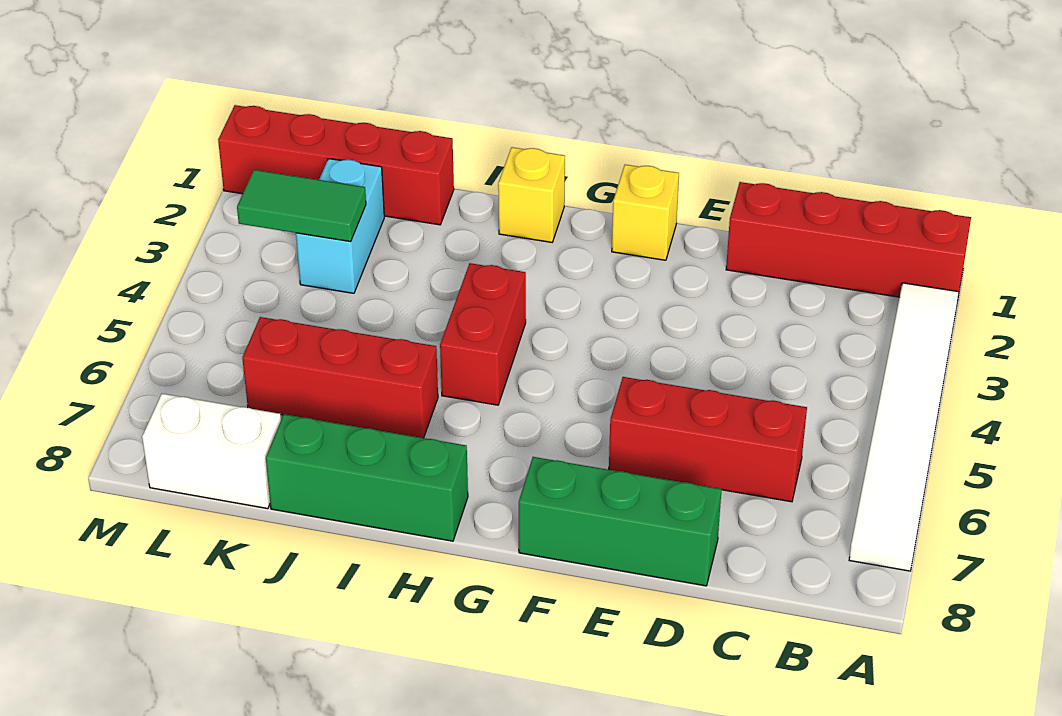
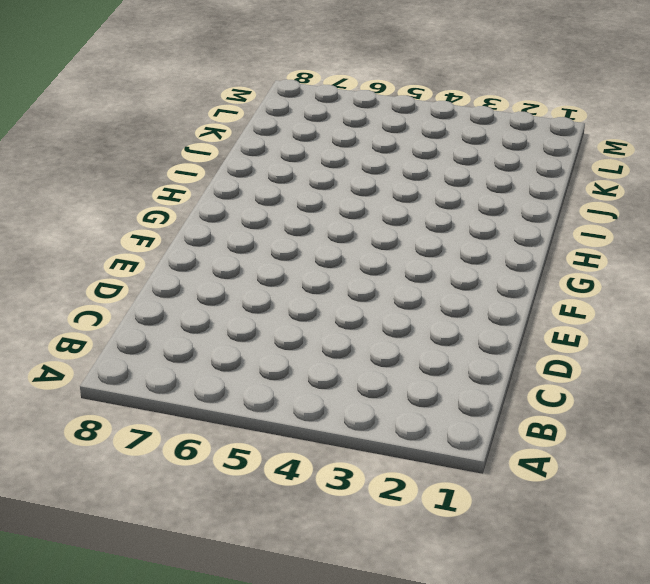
none -> red 1x4 brick [726,182,971,297]
none -> white 1x6 tile [849,283,959,571]
none -> red 1x3 brick [609,377,807,502]

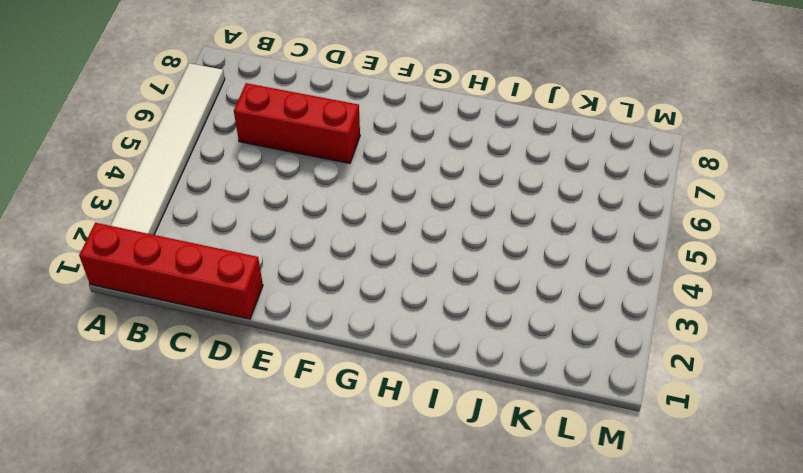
none -> green 1x3 brick [519,457,722,586]
none -> yellow 1x1 brick [612,165,679,260]
none -> yellow 1x1 brick [498,147,565,242]

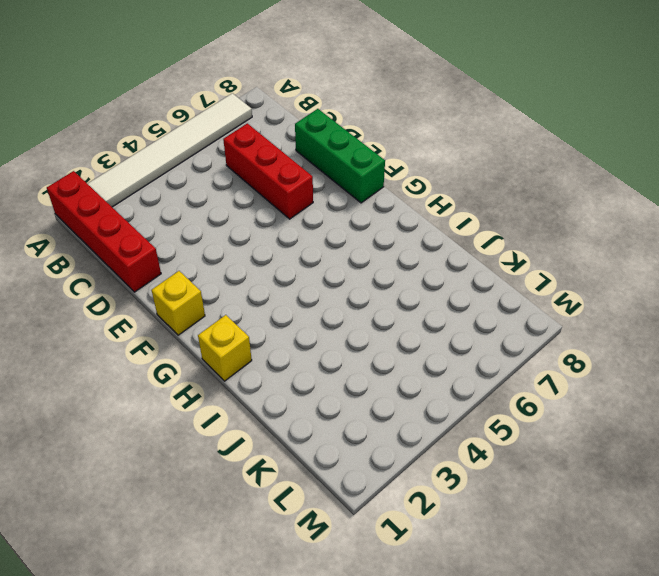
none -> red 1x2 brick [440,263,526,405]
none -> green 1x3 brick [266,414,468,541]
none -> red 1x3 brick [242,317,438,438]

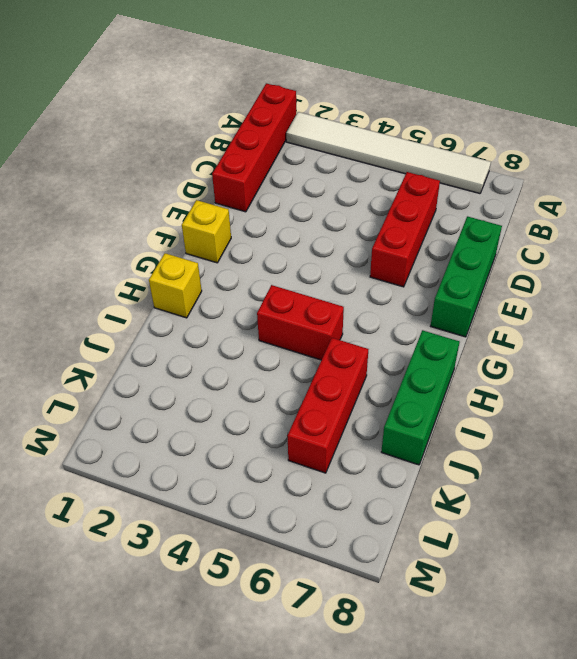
none -> red 1x4 brick [218,105,454,225]
none -> cyan 1x2 brick [296,159,384,293]
none -> white 1x2 brick [142,394,281,509]

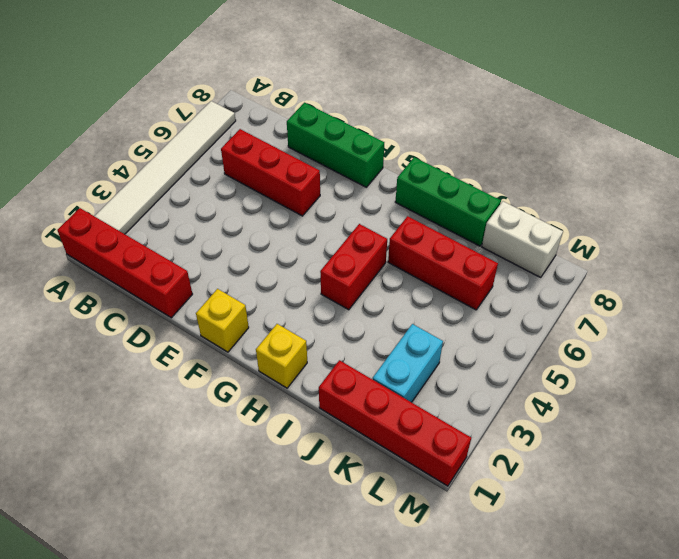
none -> green 1x2 tile [237,170,366,242]

